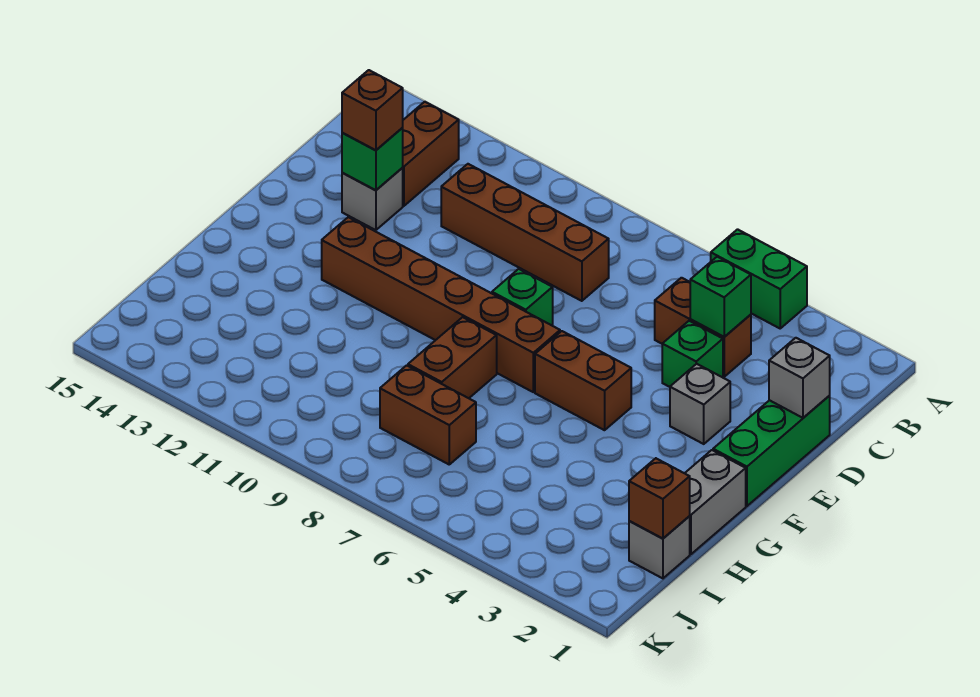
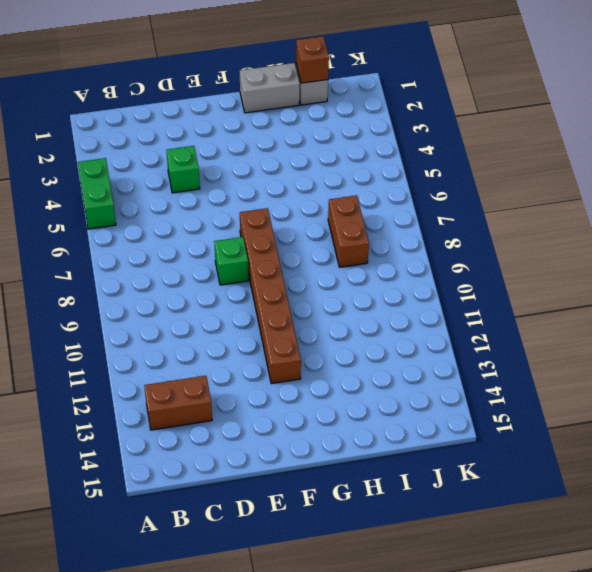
none -> brown 1x2 brick [655,278,751,377]
none -> brown 1x4 brick [441,164,609,301]
none -> green 1x3 brick [713,396,830,506]

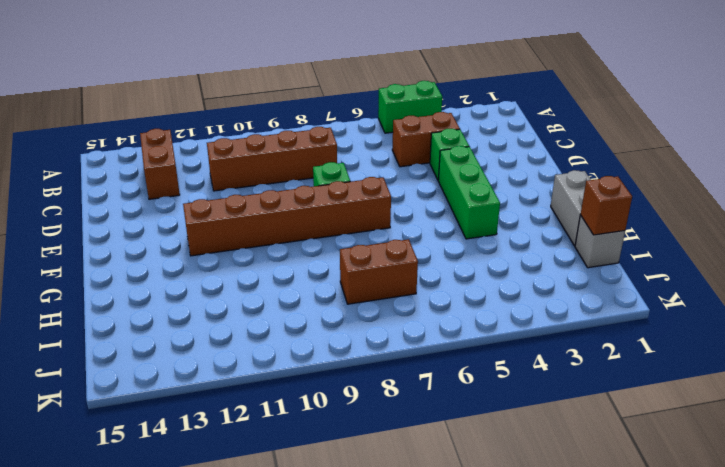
green 1x3 brick [438,146,500,239] -> green 1x3 brick moved to [713,396,830,506]
none -> grey 1x1 brick [342,168,403,230]
none -> grey 1x1 brick [670,364,730,444]
none -> brown 1x2 brick [535,331,631,430]

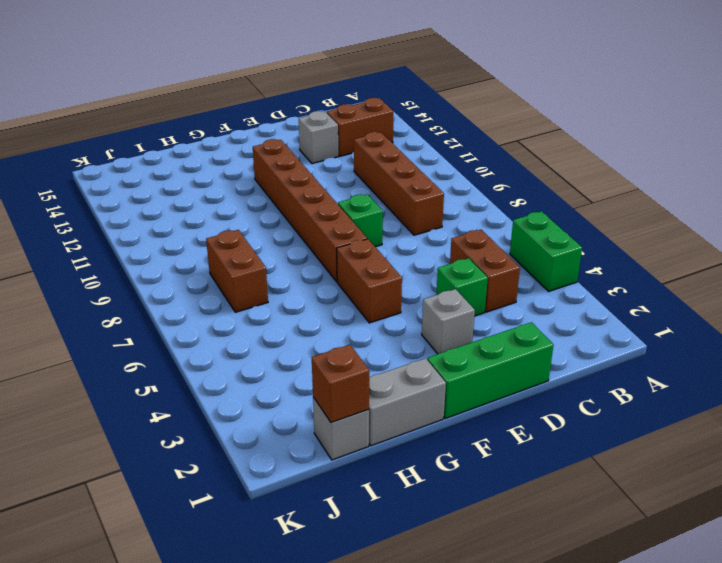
none -> brown 1x2 brick [408,317,497,398]
none -> green 1x1 brick [690,257,751,337]
none -> grey 1x1 brick [769,338,830,418]

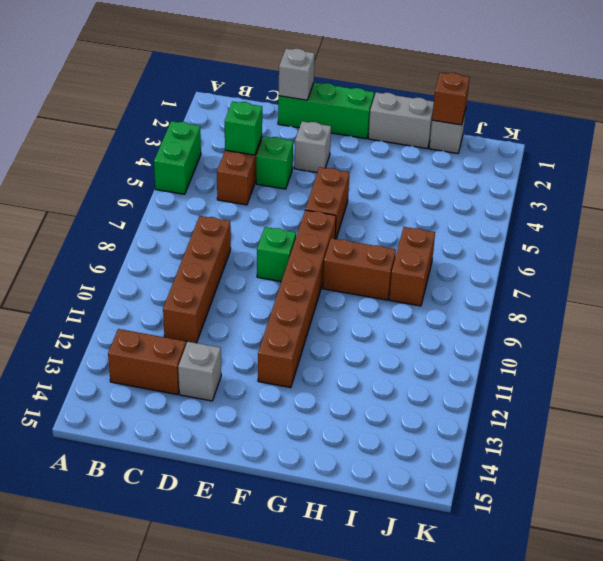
none -> green 1x1 brick [342,128,403,190]
none -> brown 1x1 brick [342,70,403,150]

